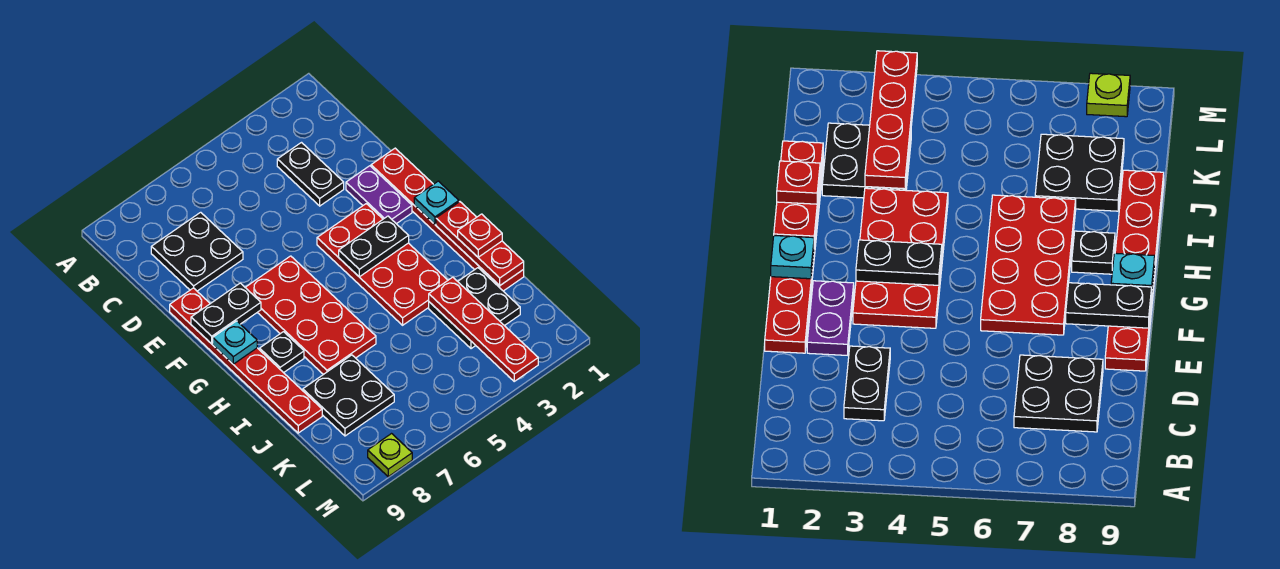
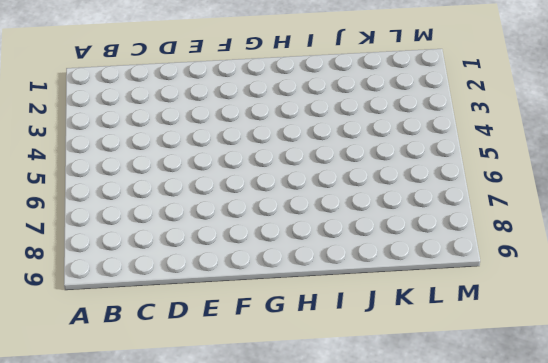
none -> black 1x2 plate [277,143,344,206]
none -> black 2x2 plate [151,212,243,291]
none -> red 1x6 plate [371,148,524,291]

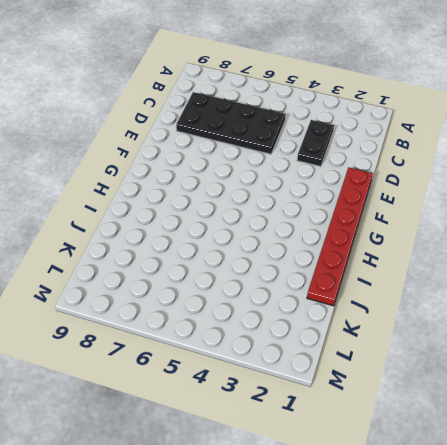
black 2x4 plate [176,92,285,154] -> black 2x2 plate [151,212,243,291]
none -> purple 1x2 plate [346,166,412,224]
none -> red 1x6 plate [170,288,322,433]
none -> red 2x4 plate [317,204,448,325]

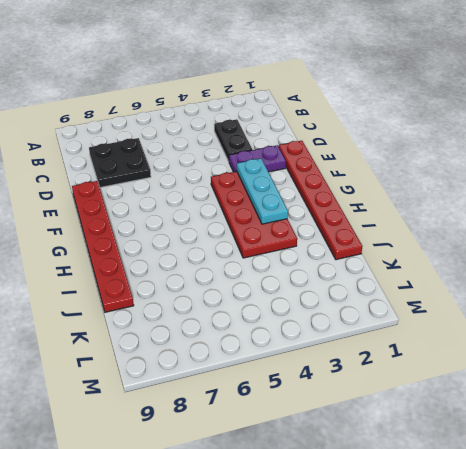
purple 1x2 plate [229,145,286,172] -> purple 1x2 plate turned to [346,166,412,224]
cyan 1x3 plate [236,159,288,224] -> black 1x2 plate [339,216,409,277]
none -> red 2x4 plate [245,256,376,375]
none -> black 1x1 plate [260,332,304,373]
none -> black 2x2 plate [429,268,520,349]

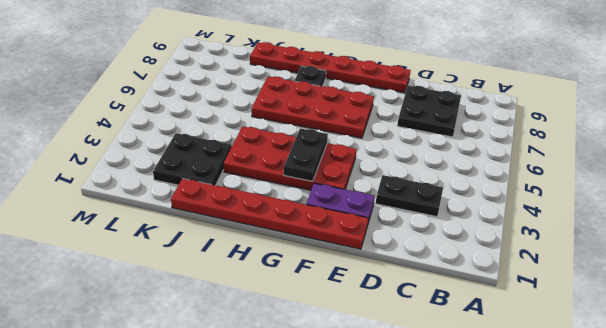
none -> black 2x2 plate [303,355,394,436]
none -> lime 1x1 plate [368,434,412,477]
none -> black 1x2 plate [191,283,261,344]

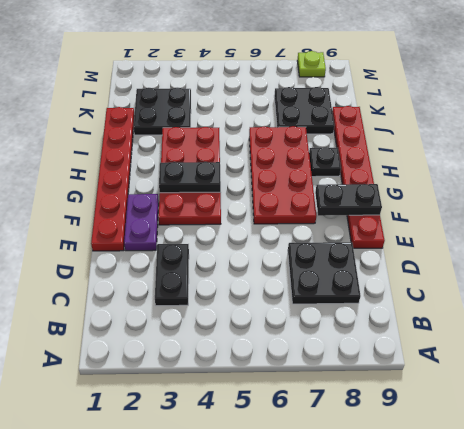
none -> cyan 1x1 plate [414,181,459,224]
none -> cyan 1x1 plate [213,321,257,364]
none -> red 1x3 plate [436,202,524,285]

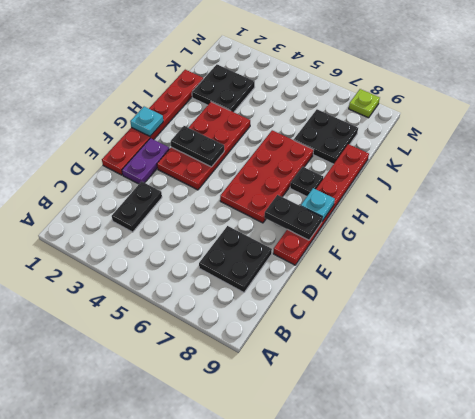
none -> red 1x3 plate [436,202,524,285]
none -> red 1x4 plate [429,277,538,381]
none -> red 1x1 plate [458,214,502,257]

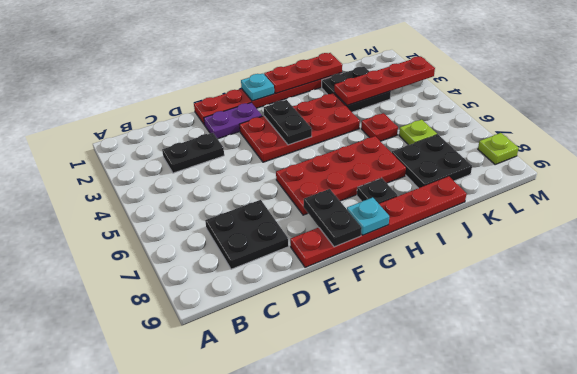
red 1x1 plate [361,113,398,141] -> red 1x1 plate moved to [458,214,502,257]
lime 1x1 plate [399,120,437,145] -> none

